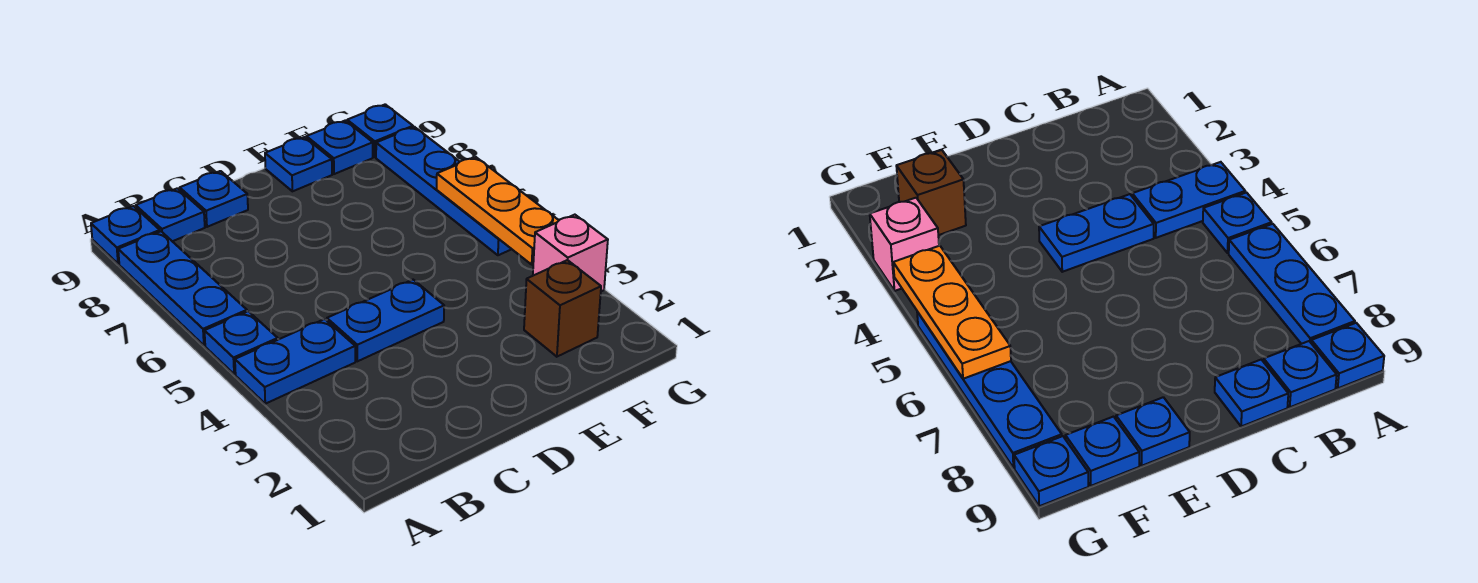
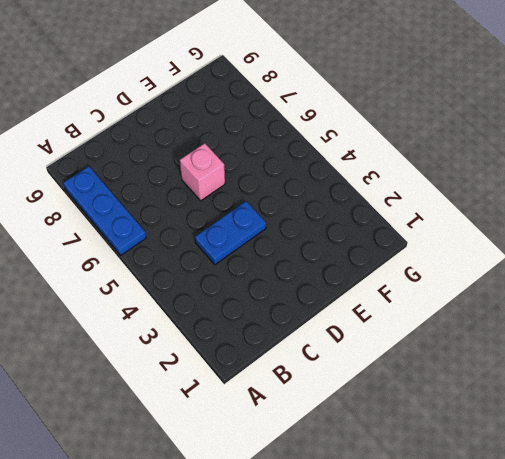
pink 1x1 brick [180,143,225,201] -> pink 1x1 brick moved to [533,215,608,291]
none -> blue 1x2 plate [235,319,355,404]
none -> blue 1x1 plate [205,311,278,374]
none -> blue 1x1 plate [91,206,160,264]

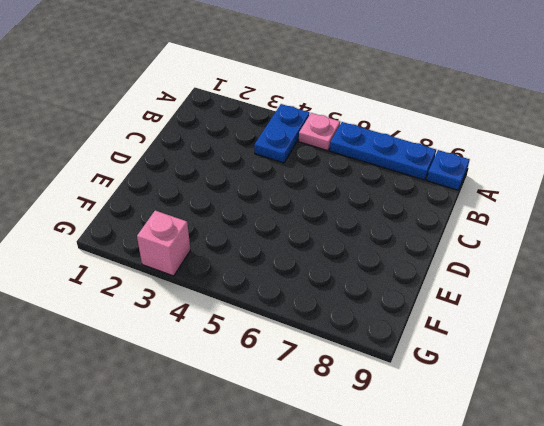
pink 1x1 plate [299,113,340,151] -> blue 1x1 plate [205,311,278,374]
none -> blue 1x1 plate [136,188,205,241]
none -> blue 1x2 plate [327,280,444,361]
none -> blue 1x1 plate [180,171,248,227]

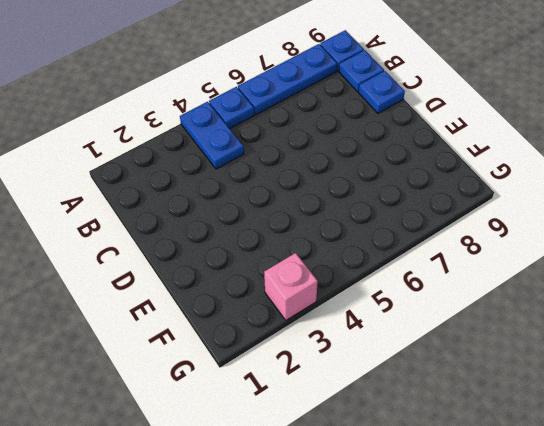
none -> blue 1x2 plate [327,280,444,361]
none -> blue 1x1 plate [265,137,332,191]
none -> brown 1x1 brick [524,260,601,357]

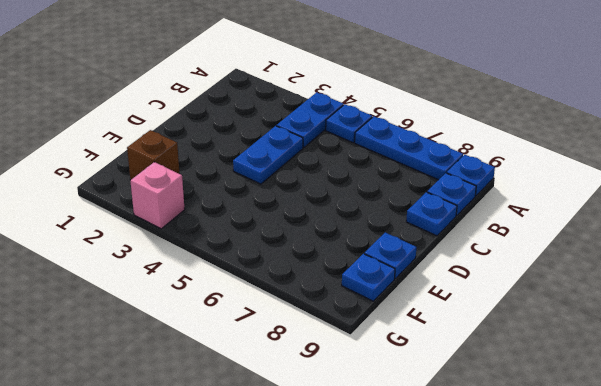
none -> blue 1x4 plate [376,127,511,255]
none -> blue 1x1 plate [347,104,413,157]
none -> orange 1x3 plate [437,157,559,265]

